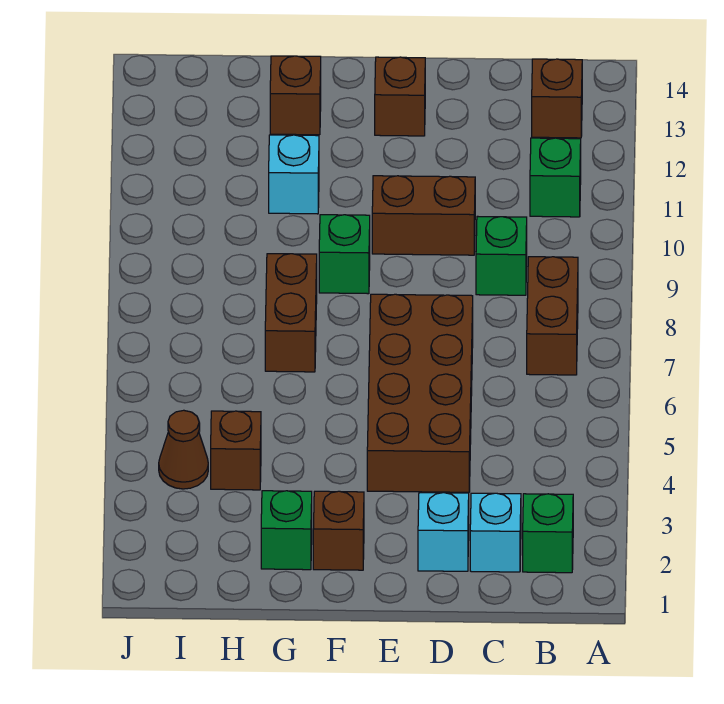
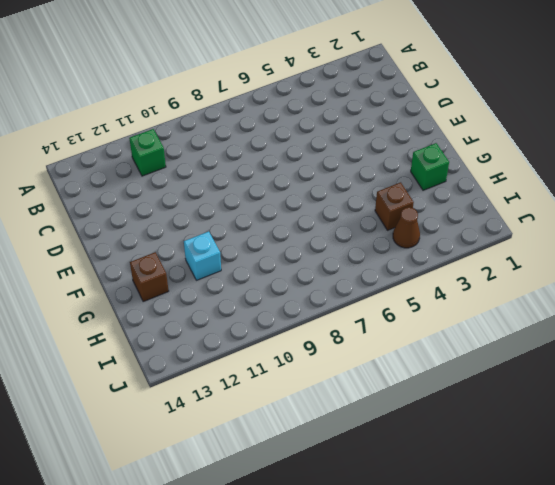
none -> green 1x1 brick [523,494,573,573]
none -> brown 1x2 brick [527,257,578,375]
none -> brown 1x1 brick [532,59,582,138]

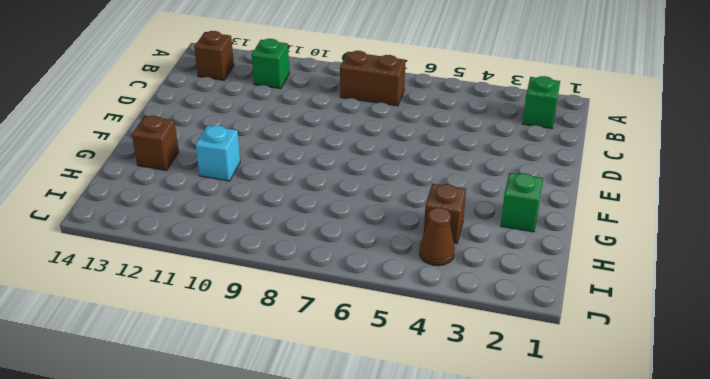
none -> cyan 1x1 brick [470,493,521,572]
none -> green 1x1 brick [476,216,527,295]
none -> cyan 1x1 brick [418,493,469,571]

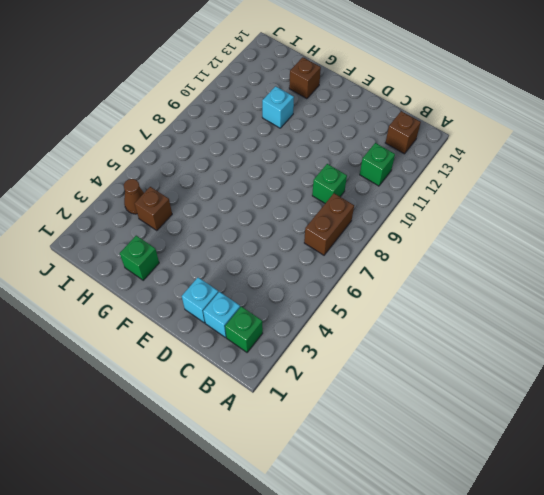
none -> brown 2x4 brick [367,294,473,492]
none -> brown 1x2 brick [372,176,475,255]
none -> brown 1x1 brick [375,57,425,136]

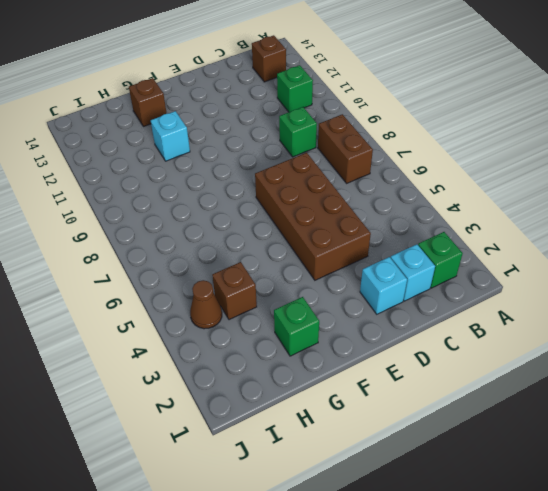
none -> brown 1x2 brick [372,176,475,255]
none -> brown 1x1 brick [375,57,425,136]
none -> brown 1x1 brick [313,491,364,570]

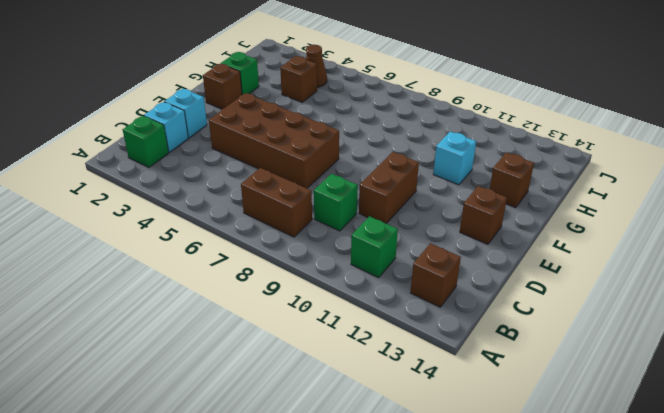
none -> green 1x1 brick [319,215,370,294]
none -> brown 1x2 brick [265,254,317,372]

